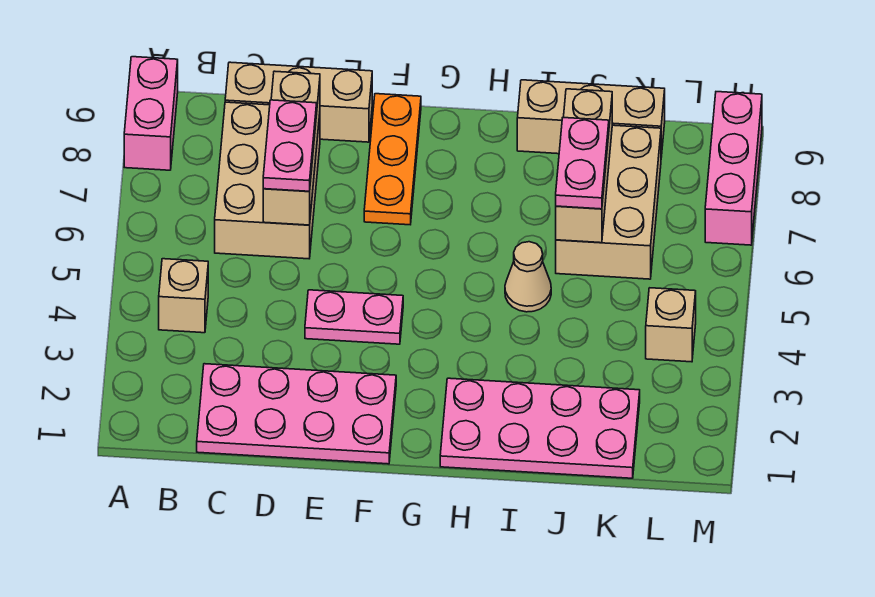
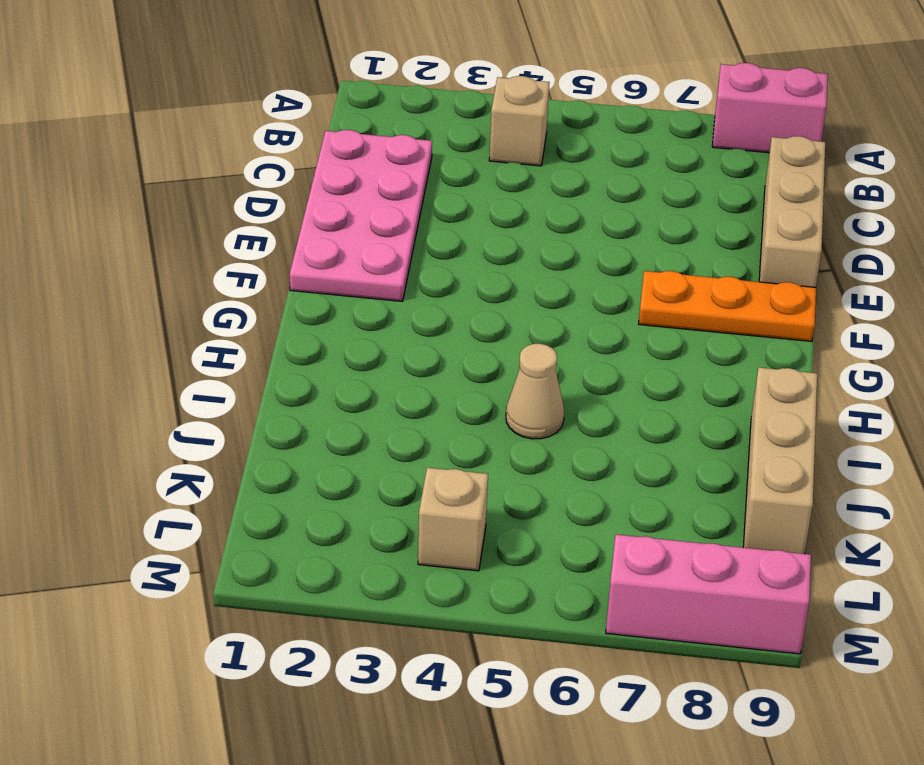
none -> tan 2x3 brick [215,102,320,259]
none -> pink 1x2 plate [305,290,403,344]
none -> pink 2x4 plate [440,378,640,478]

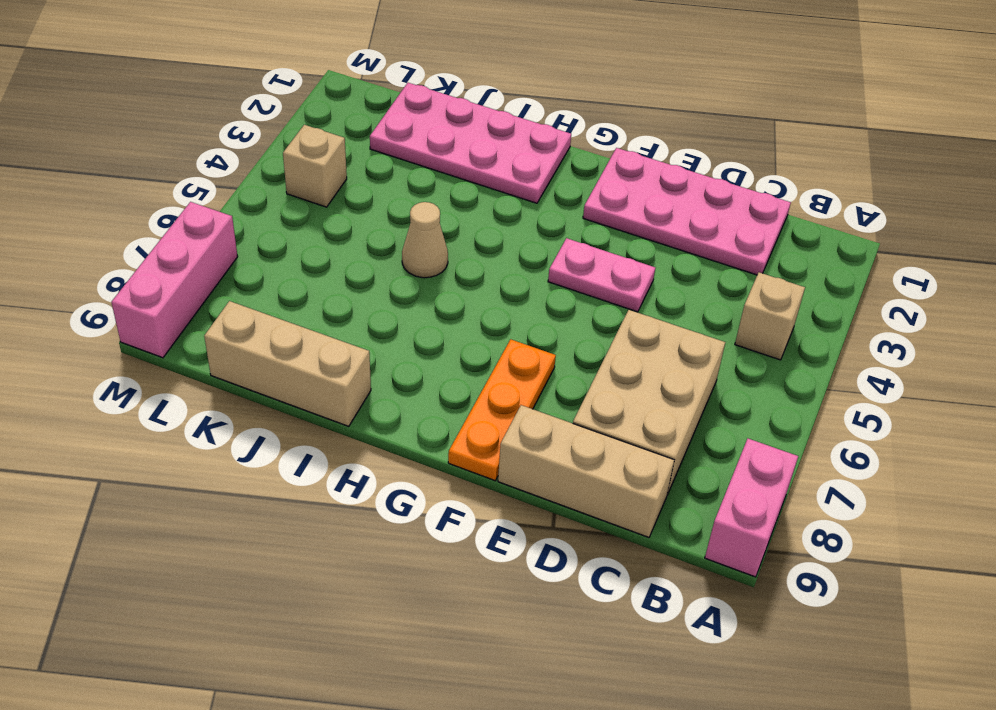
none -> tan 2x3 brick [556,125,661,279]
none -> tan 1x3 brick [263,71,320,225]
none -> tan 1x3 brick [556,89,612,243]

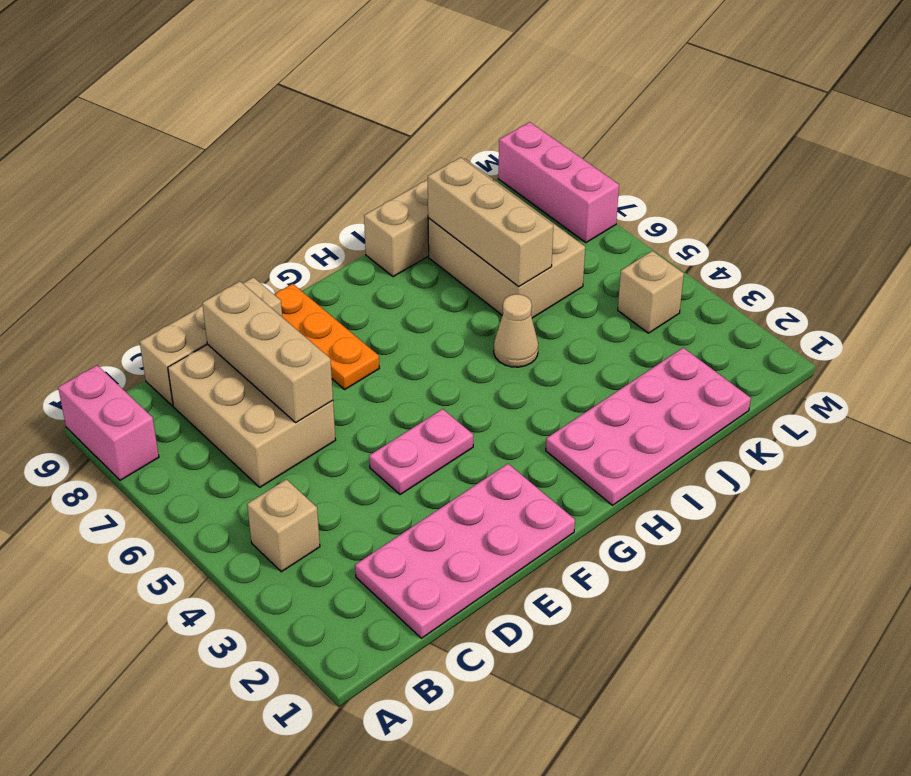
none -> pink 1x2 plate [263,100,317,191]
none -> pink 1x2 plate [556,118,609,209]

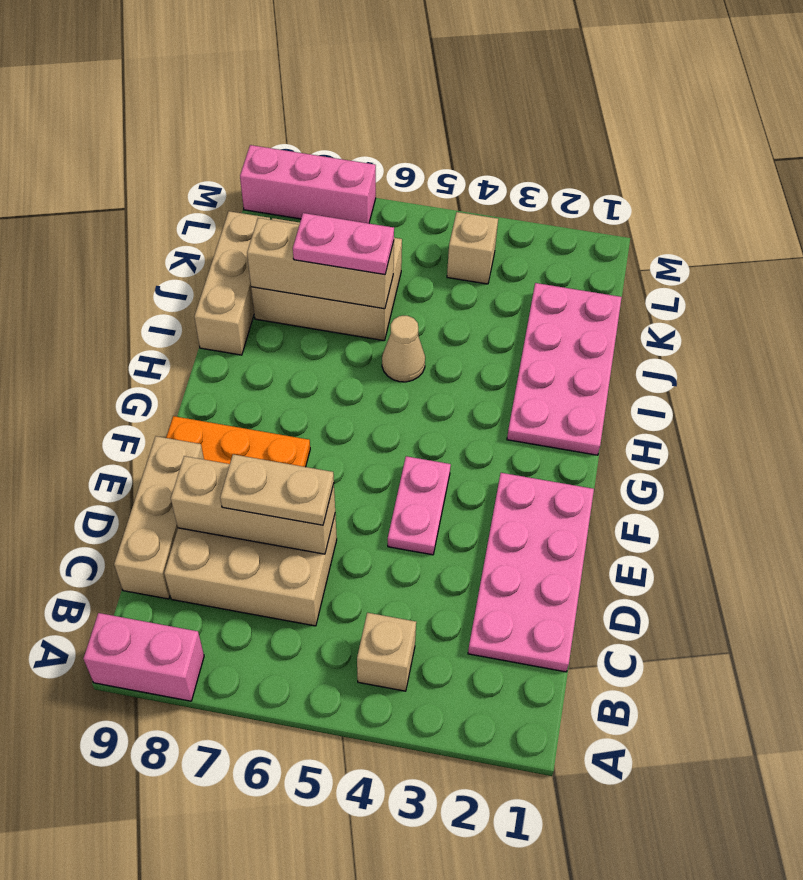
tan 1x2 plate [220,454,334,525] -> pink 1x2 plate [263,100,317,191]

